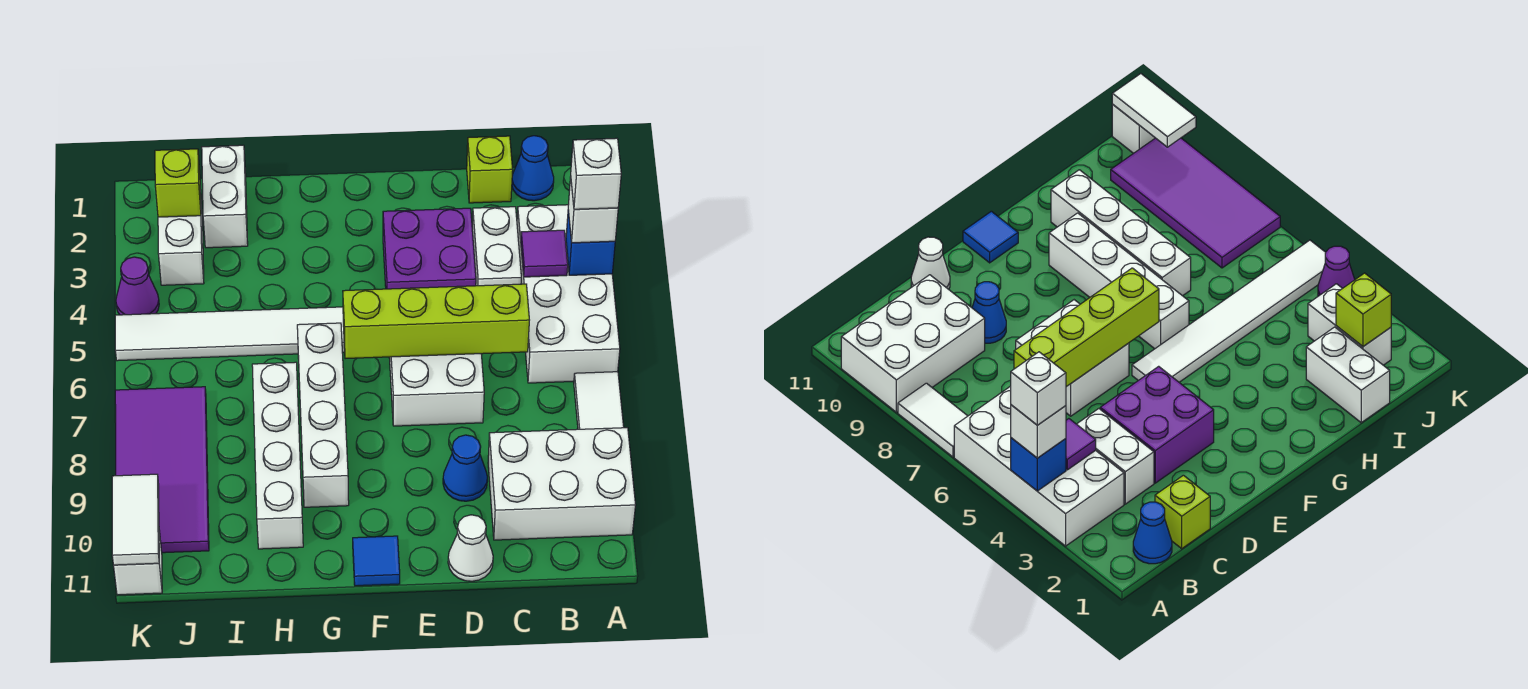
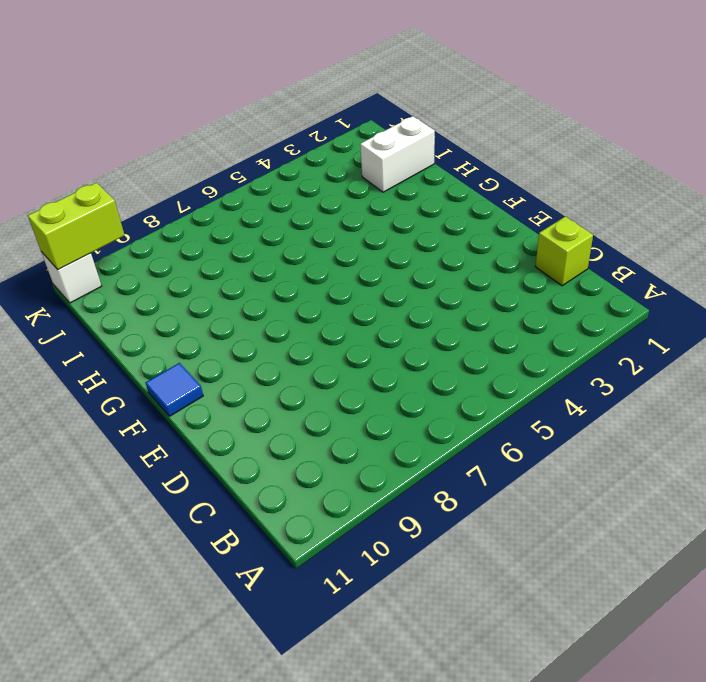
lime 1x2 brick [28,183,125,270] -> white 1x2 tile [112,474,159,565]
none -> white 2x4 brick [517,205,620,383]
none -> white 1x2 tile [574,372,624,429]
none -> white 2x3 brick [488,428,636,540]

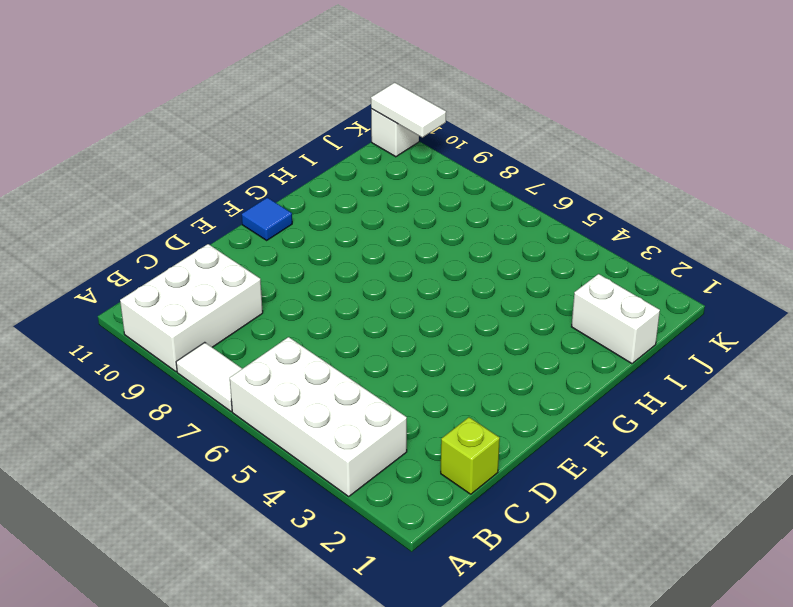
none -> blue 1x1 cone [512,136,554,201]
none -> white 1x2 brick [472,207,521,286]
none -> purple 2x2 brick [383,208,476,289]

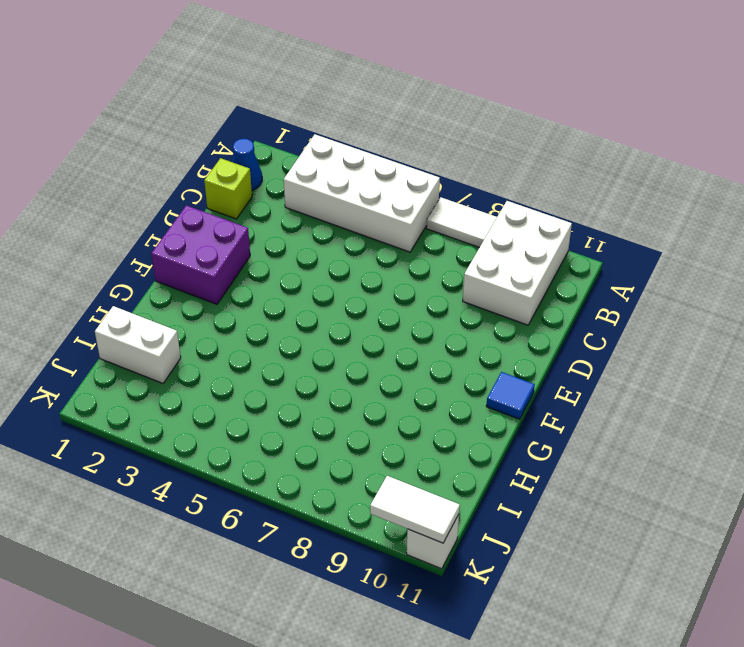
purple 2x2 brick [151,205,250,304] -> purple 2x2 brick moved to [383,208,476,289]
none -> white 1x2 brick [472,207,521,286]
none -> white 2x2 brick [389,354,484,426]
none -> blue 1x1 cone [443,435,487,501]

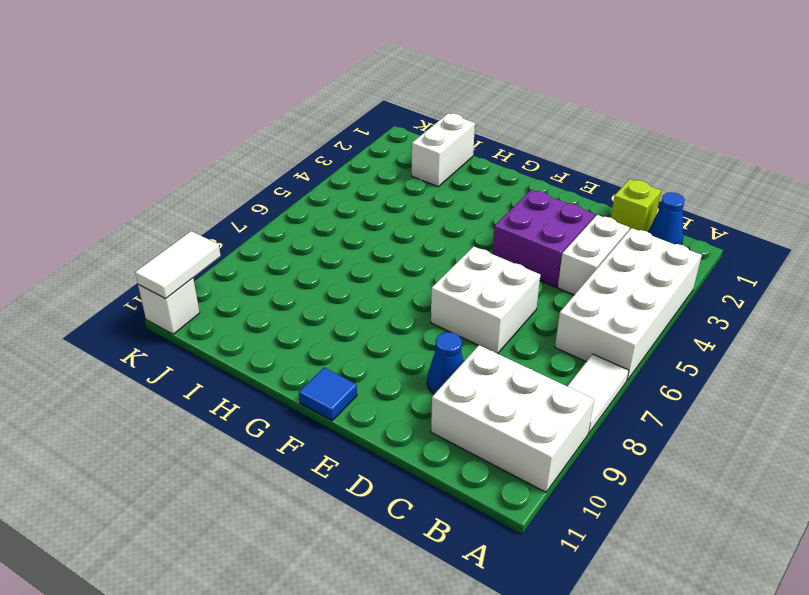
none -> white 1x1 cone [448,515,493,581]
none -> white 1x6 tile [115,307,345,361]
none -> white 1x4 brick [297,323,349,507]

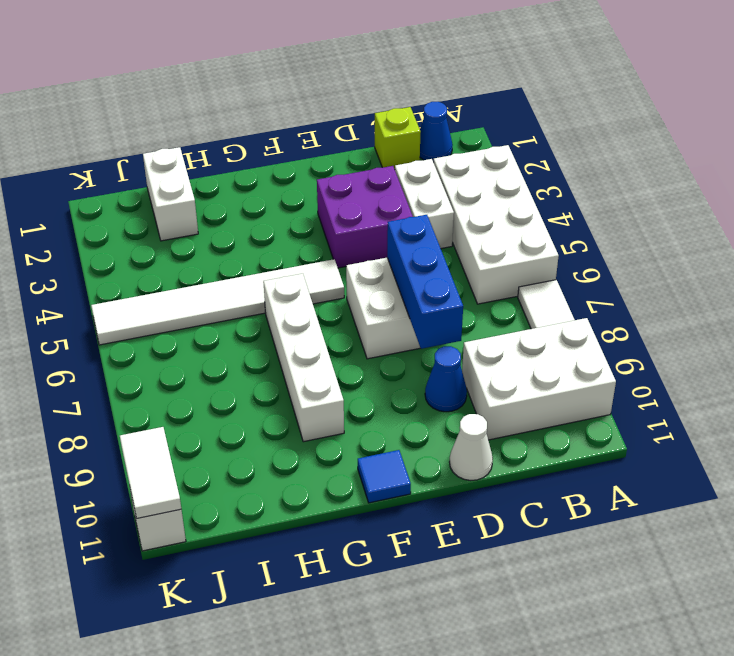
blue 1x3 brick [387,215,463,349] -> lime 1x4 brick [343,284,529,359]
none -> white 1x4 brick [252,362,303,549]
none -> white 1x2 brick [158,185,204,285]
none -> purple 2x4 tile [115,387,209,553]

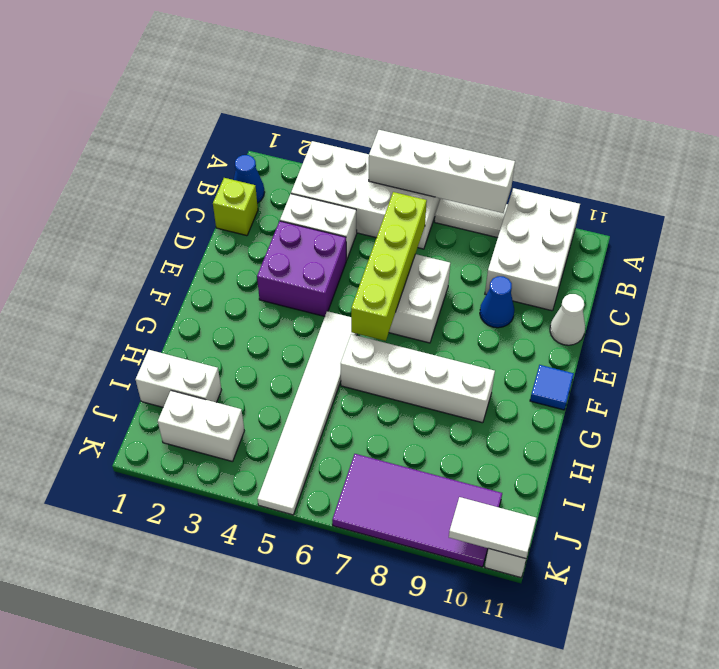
white 1x4 brick [369,130,515,213] -> white 1x4 brick moved to [252,362,303,549]
none -> purple 1x1 cone [116,257,159,315]
none -> blue 1x1 brick [566,210,615,275]
none -> purple 1x1 tile [521,230,568,277]

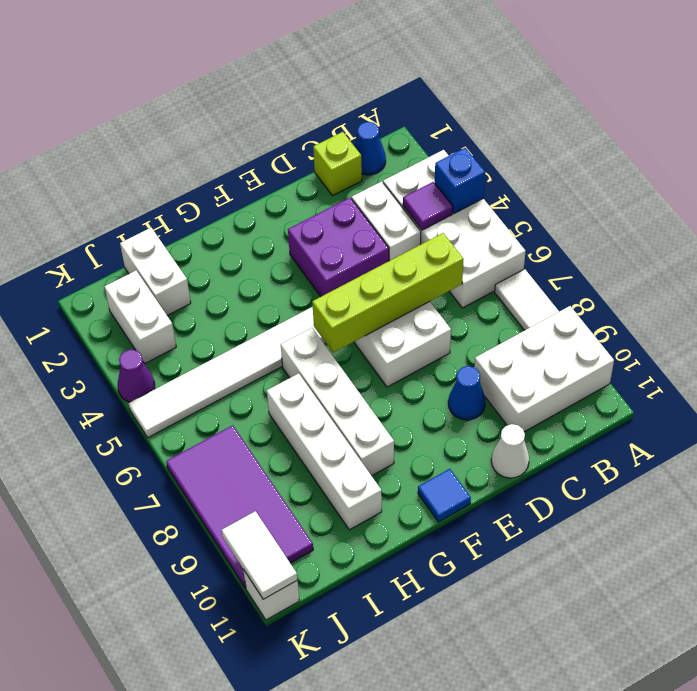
none -> lime 1x1 brick [155,149,201,217]
none -> white 1x1 brick [568,177,618,243]
none -> white 1x1 brick [571,138,621,209]

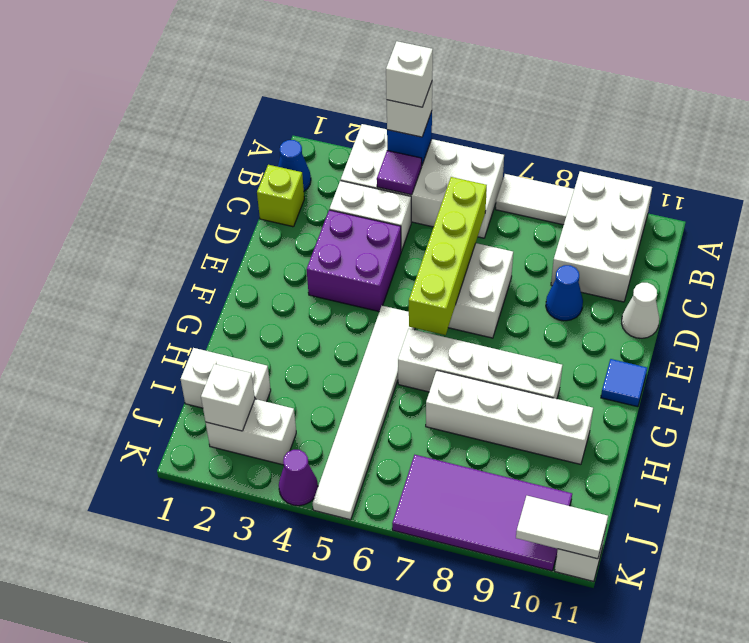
white 1x1 brick [201,364,255,431] -> lime 1x1 brick [155,149,201,217]

